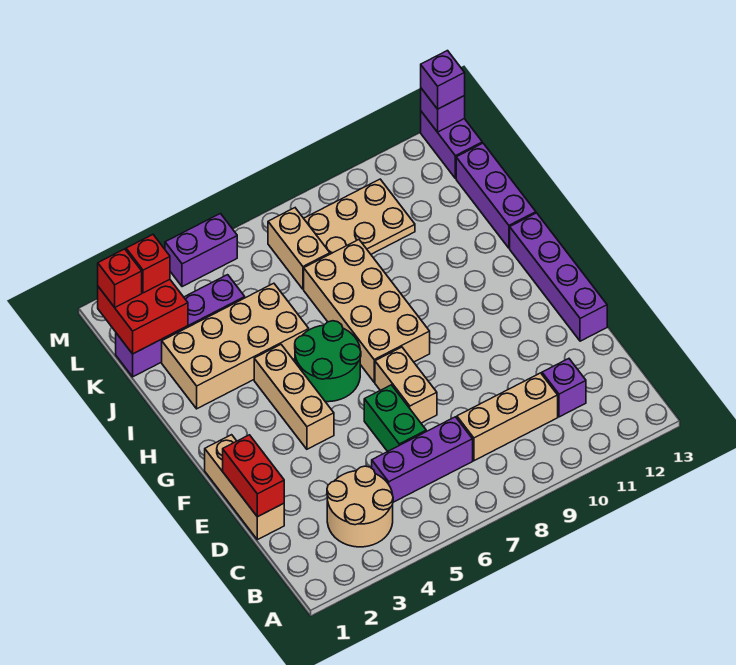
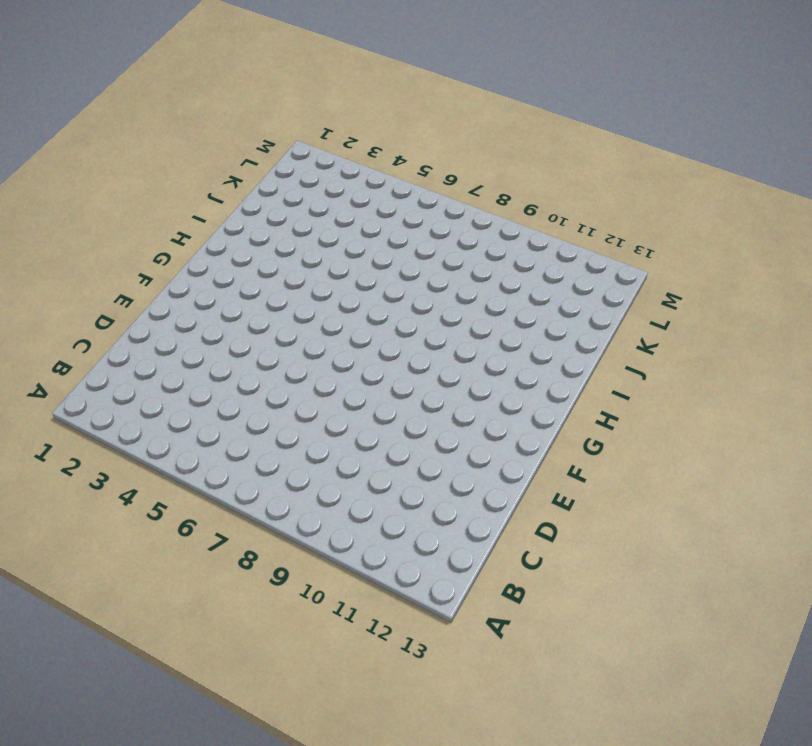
none -> tan 2x2 round brick [327,466,393,547]
none -> purple 1x3 brick [372,417,473,502]
none -> tan 1x3 brick [457,373,558,461]

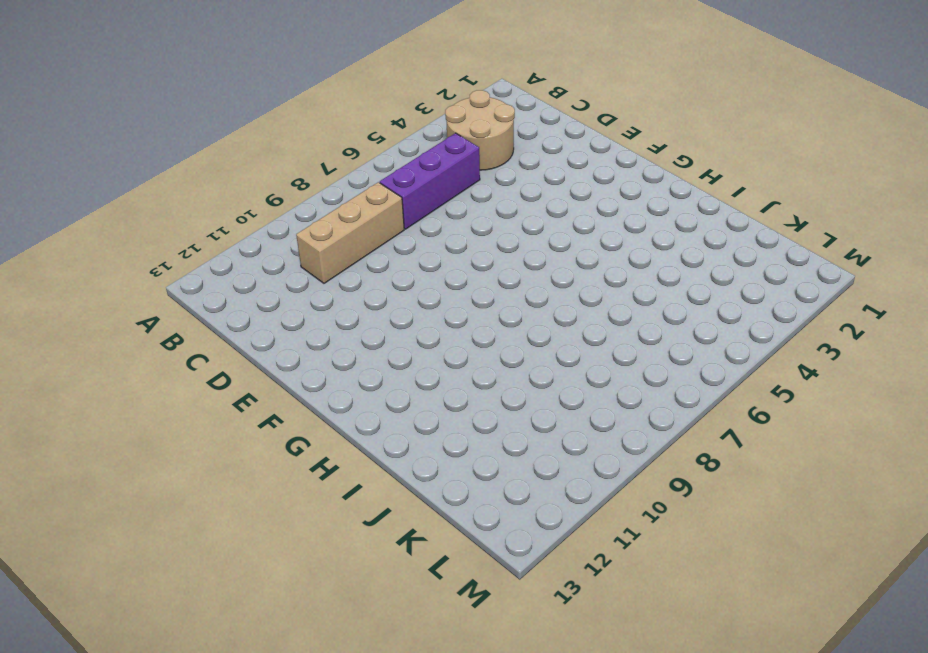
none -> purple 1x1 brick [542,359,586,417]
none -> tan 1x3 brick [205,435,284,540]
none -> green 1x2 brick [364,385,426,452]

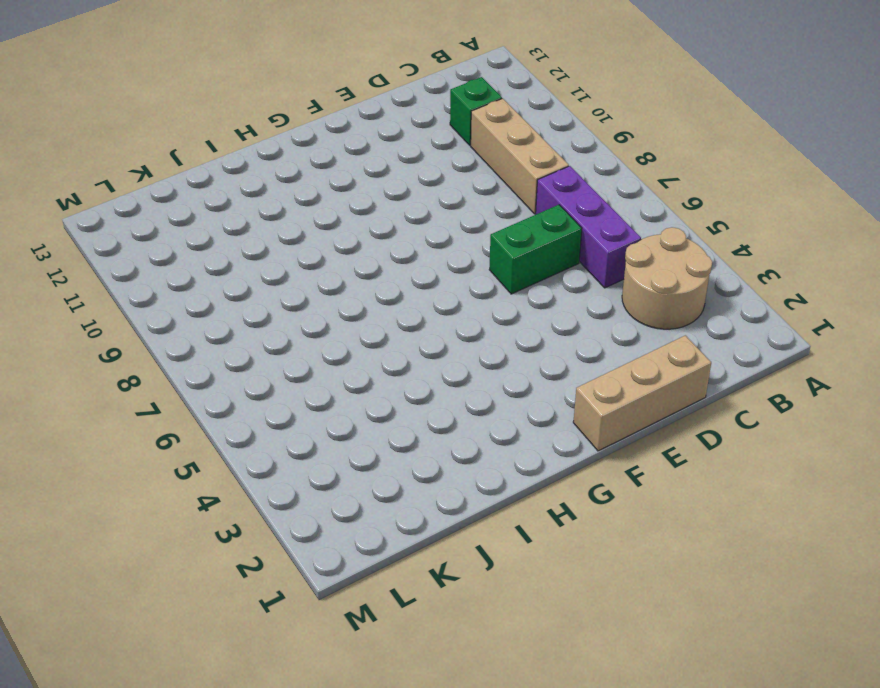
green 1x1 brick [450,77,502,145] -> purple 1x1 brick [542,359,586,417]
none -> tan 1x2 brick [375,347,437,423]
none -> purple 1x4 brick [510,213,607,341]
none -> tan 1x3 brick [254,345,334,449]

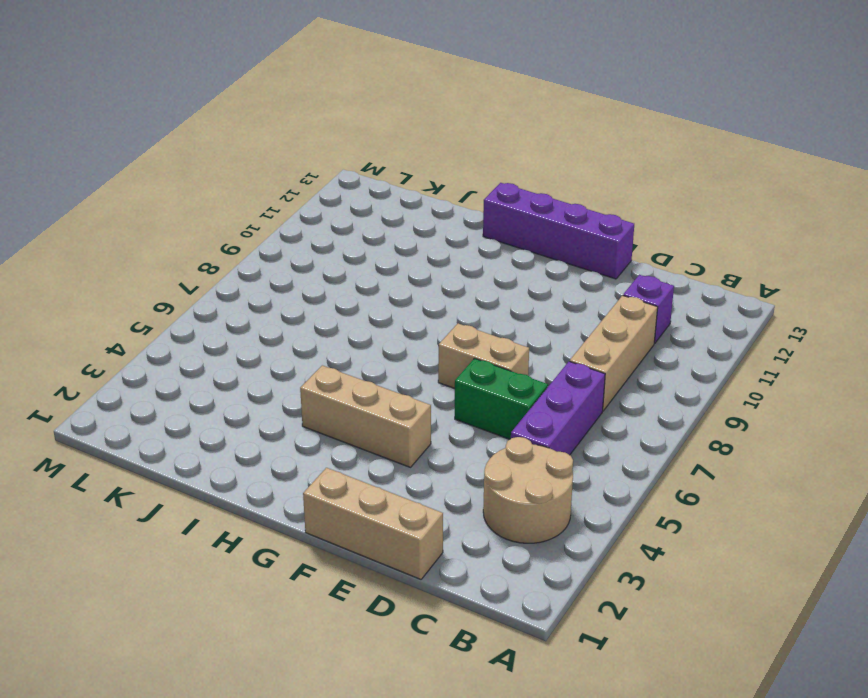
none -> green 2x2 round brick [295,321,361,402]
none -> tan 2x4 brick [304,240,430,382]
none -> tan 2x4 brick [162,283,309,409]

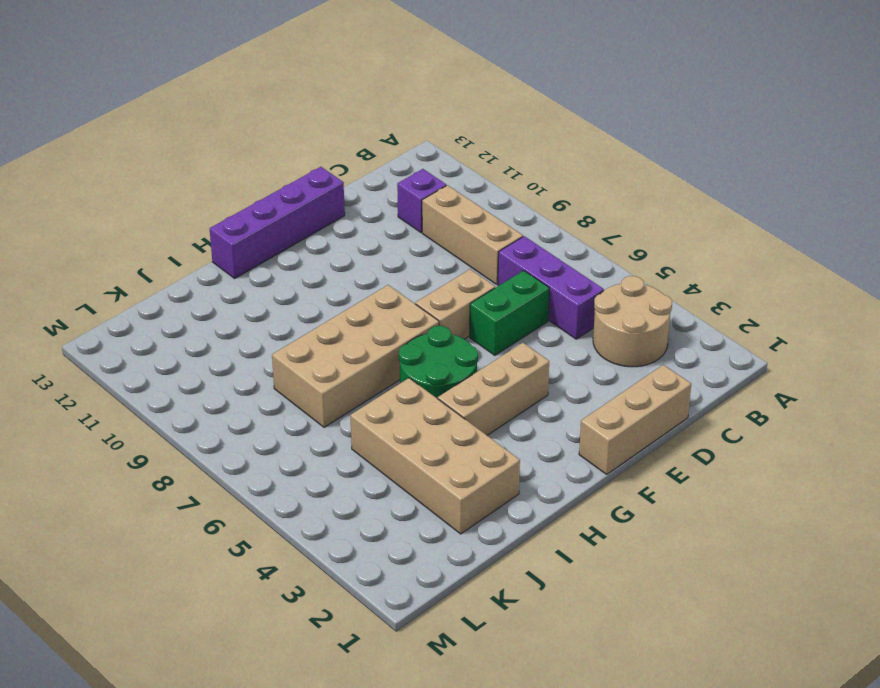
none -> purple 1x3 brick [456,143,536,248]
none -> purple 1x4 brick [116,275,245,377]
none -> tan 1x2 brick [268,208,330,289]

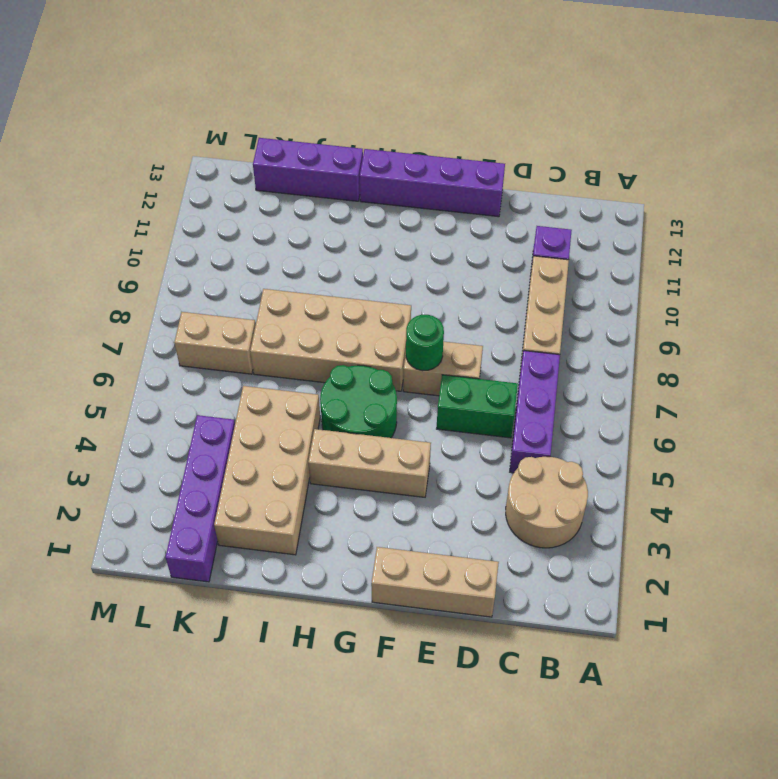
green 1x1 round brick [406,315,444,371] -> none
none -> tan 2x3 plate [304,179,415,254]
none -> purple 1x2 brick [421,112,482,178]
none -> purple 1x2 brick [165,214,237,287]

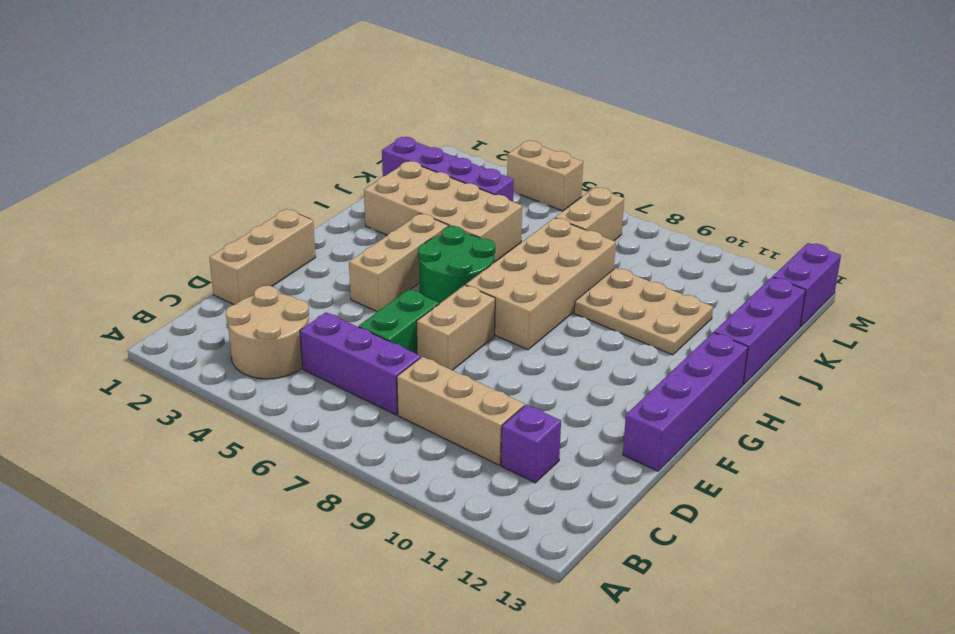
tan 2x3 plate [574,268,713,355] -> tan 2x3 plate moved to [304,179,415,254]
tan 1x2 brick [507,141,583,211] -> purple 1x2 brick [165,214,237,287]
none -> red 1x2 brick [223,435,284,517]
none -> red 2x2 brick [98,280,188,354]
none -> purple 1x1 brick [421,88,465,132]

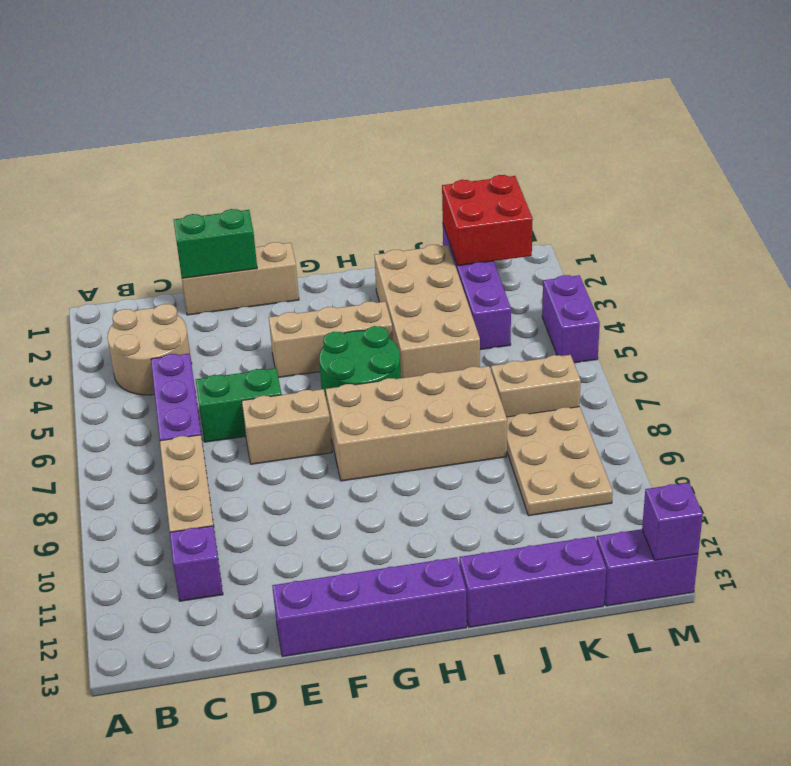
green 1x2 brick [174,209,257,278] -> red 1x2 brick [223,435,284,517]
none -> red 1x1 brick [98,249,142,307]
none -> red 1x1 brick [126,235,170,293]
none -> purple 1x1 brick [421,51,465,109]

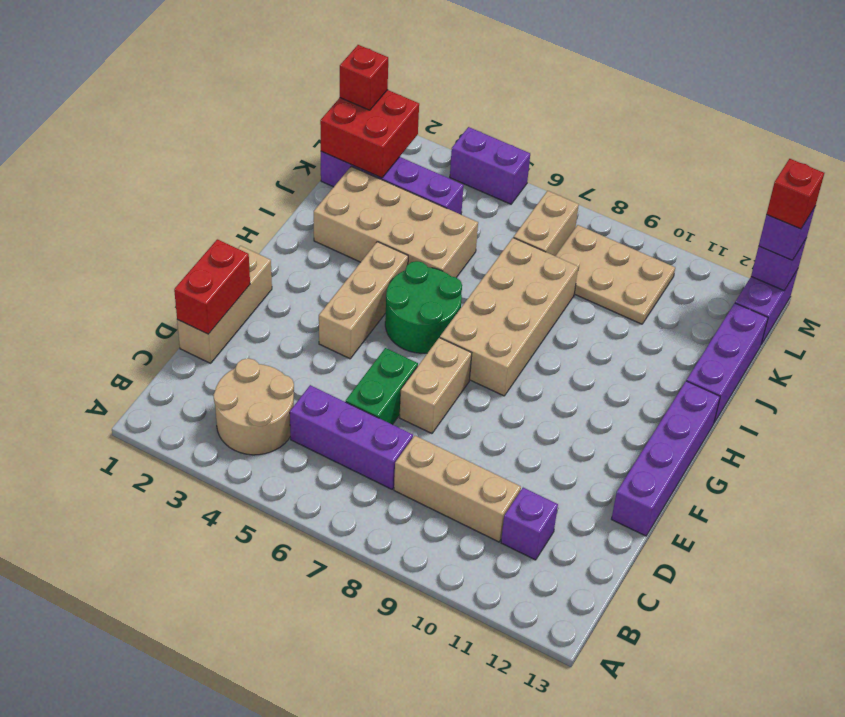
red 1x1 brick [766,159,824,229] -> red 1x1 brick moved to [126,235,170,293]

